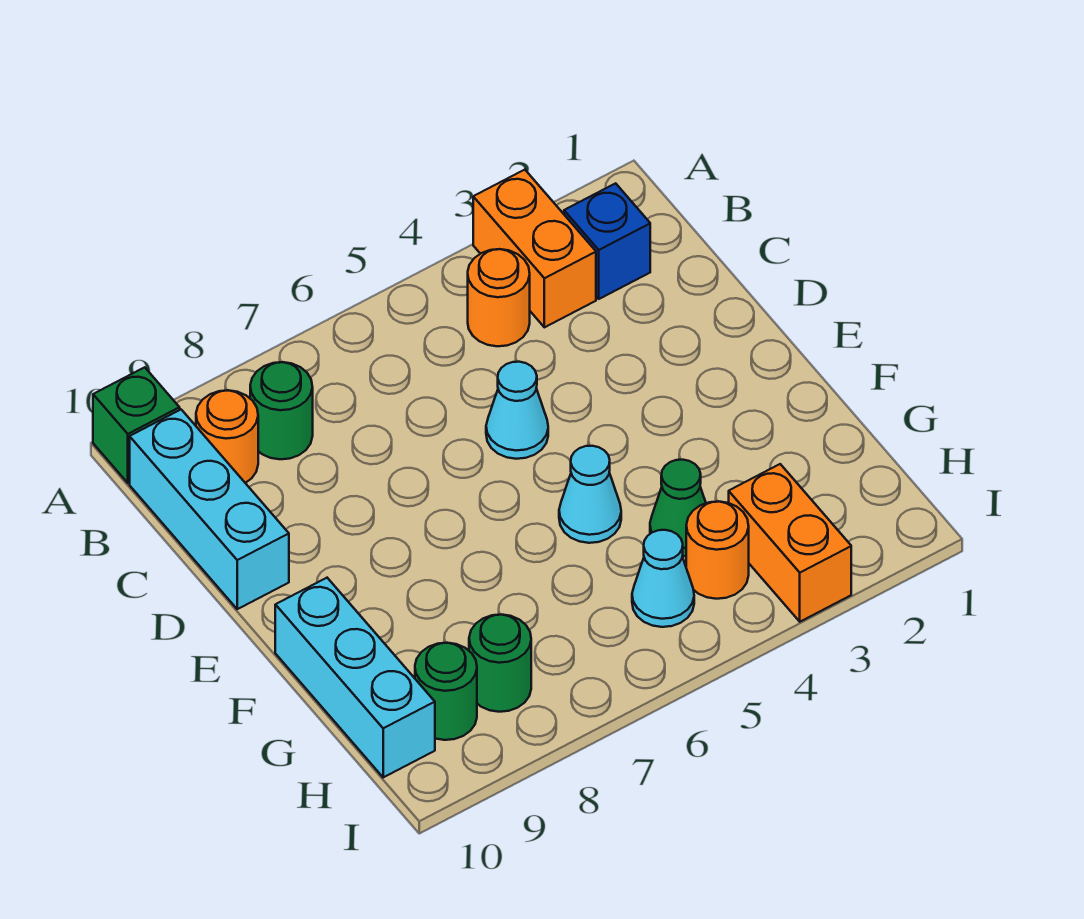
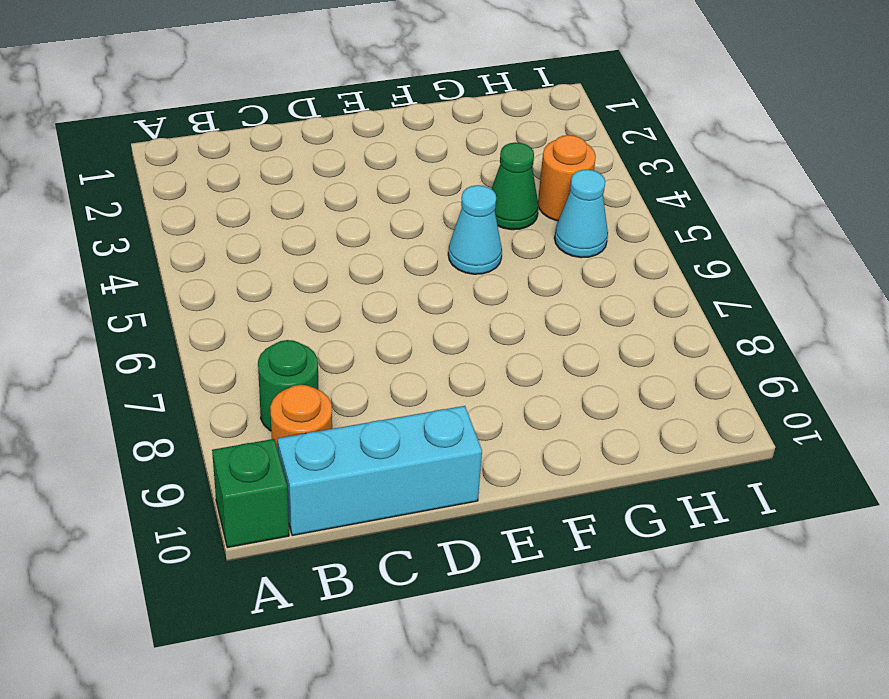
none -> orange 1x2 brick [473,170,596,327]
none -> blue 1x1 brick [564,183,650,299]
none -> orange 1x1 round brick [468,249,530,346]

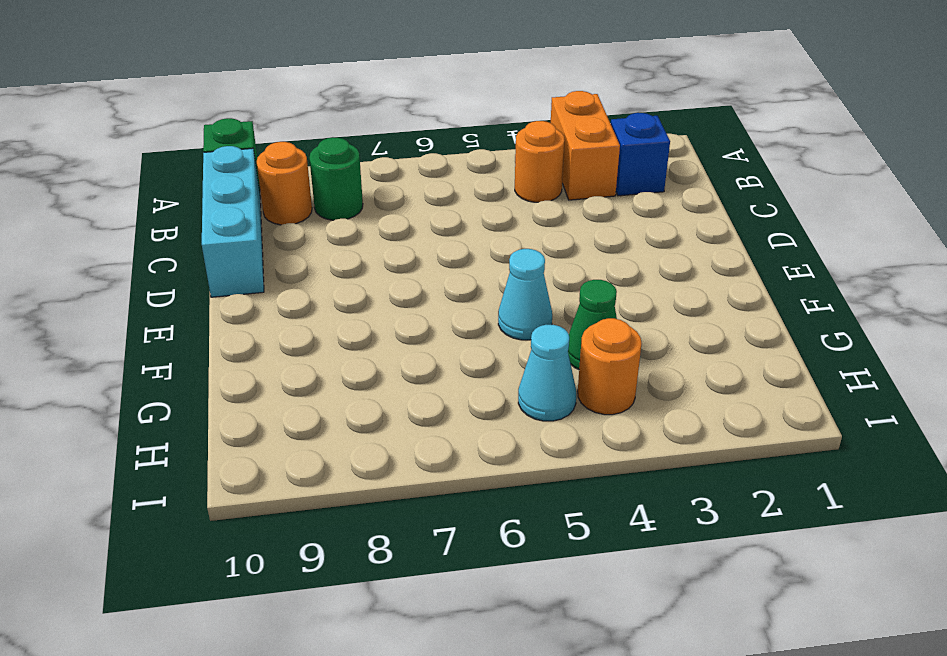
none -> cyan 1x1 cone [486,362,548,459]
none -> cyan 1x3 brick [275,578,435,777]
none -> orange 1x2 brick [729,464,851,622]

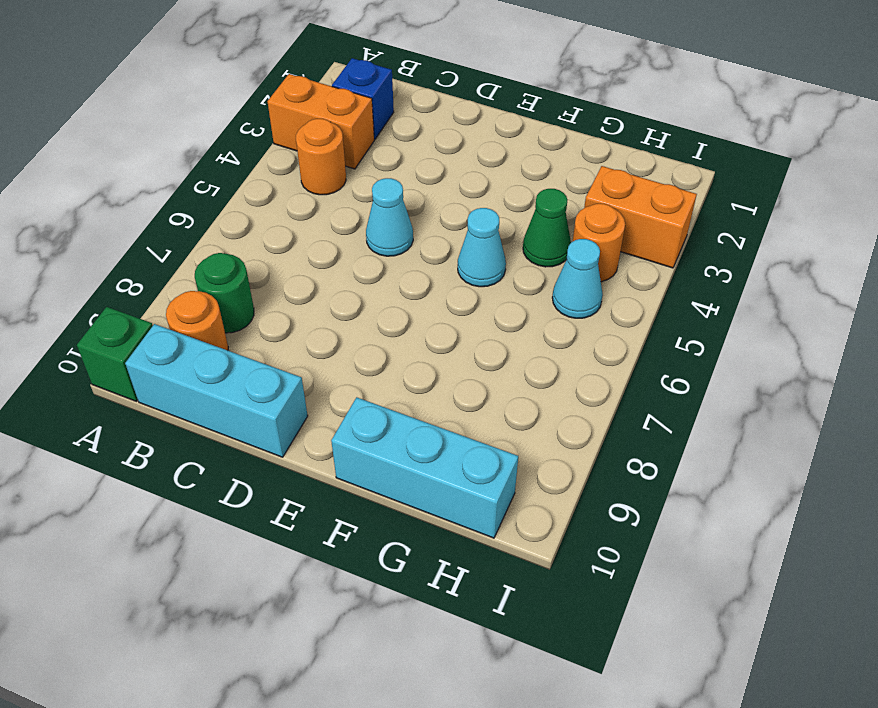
none -> green 1x1 round brick [469,615,531,712]
none -> green 1x1 round brick [415,643,477,740]

